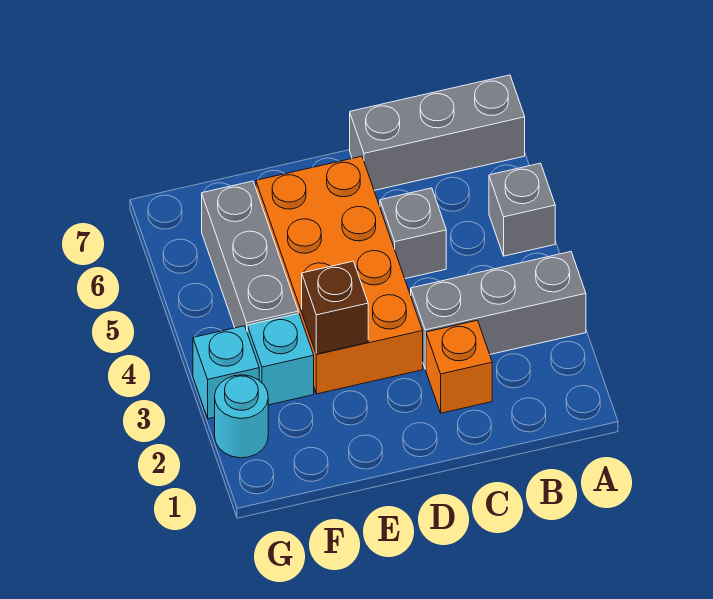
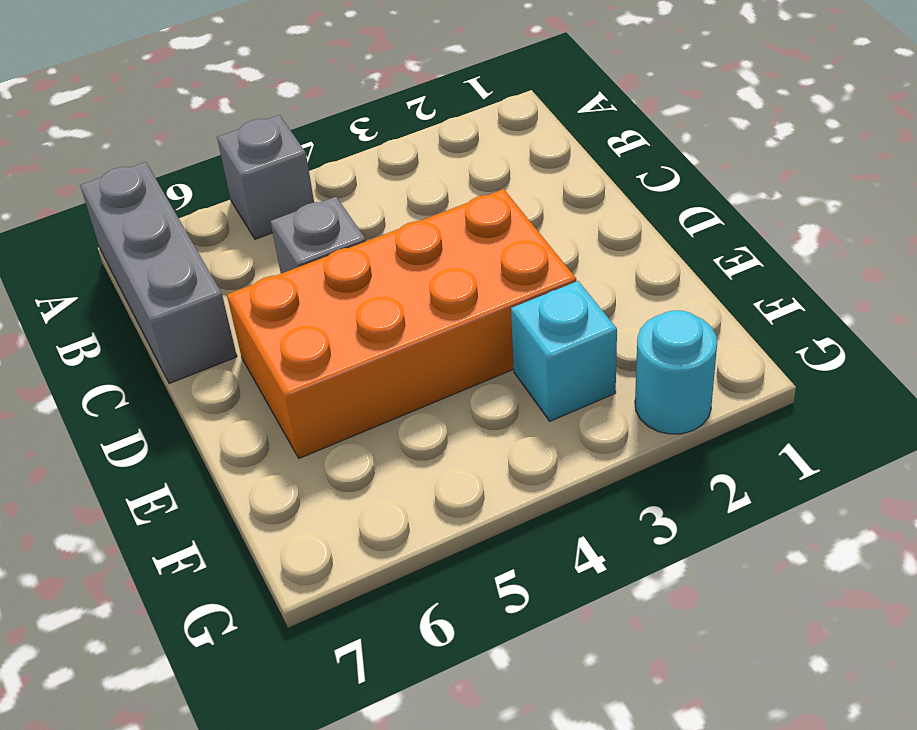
none -> grey 1x3 brick [411,252,586,369]
none -> orange 1x1 brick [426,320,492,413]

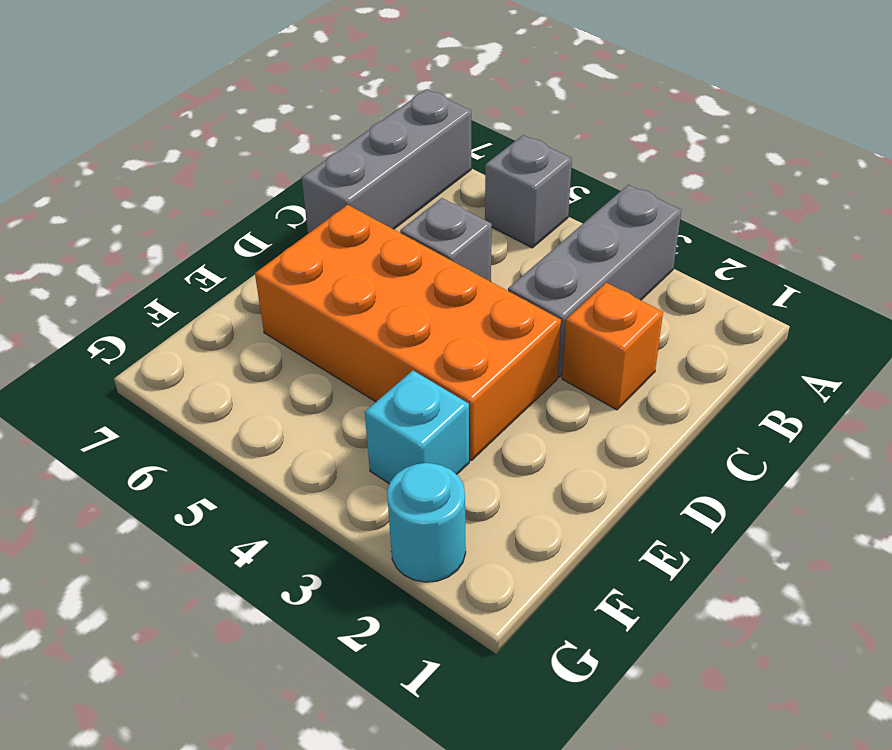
none -> grey 1x3 brick [202,181,298,330]
none -> cyan 1x1 brick [193,326,259,419]

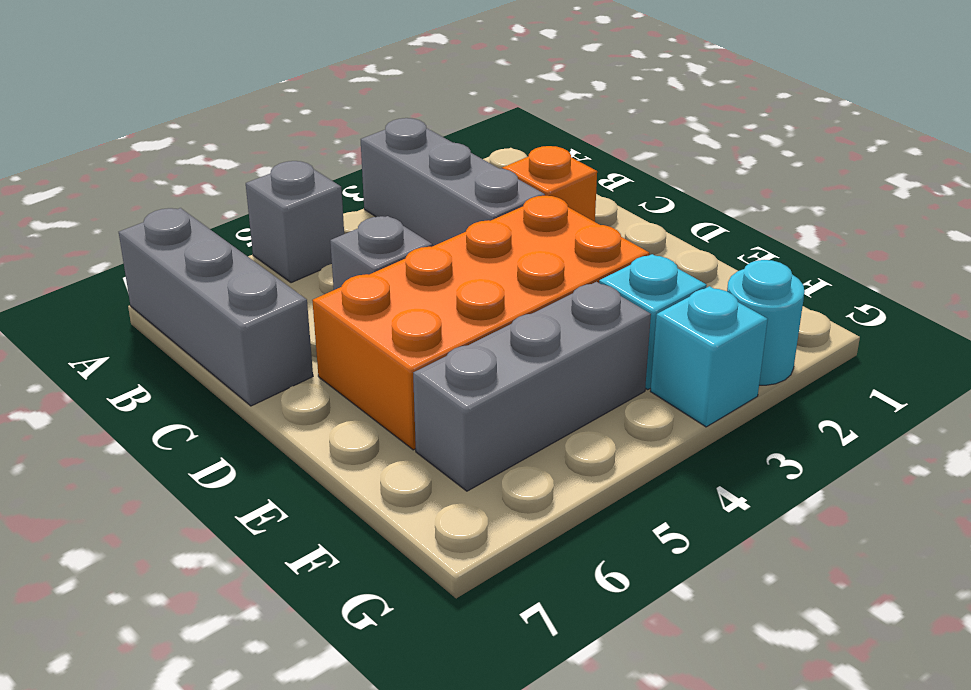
none -> brown 1x1 brick [302,261,368,354]

